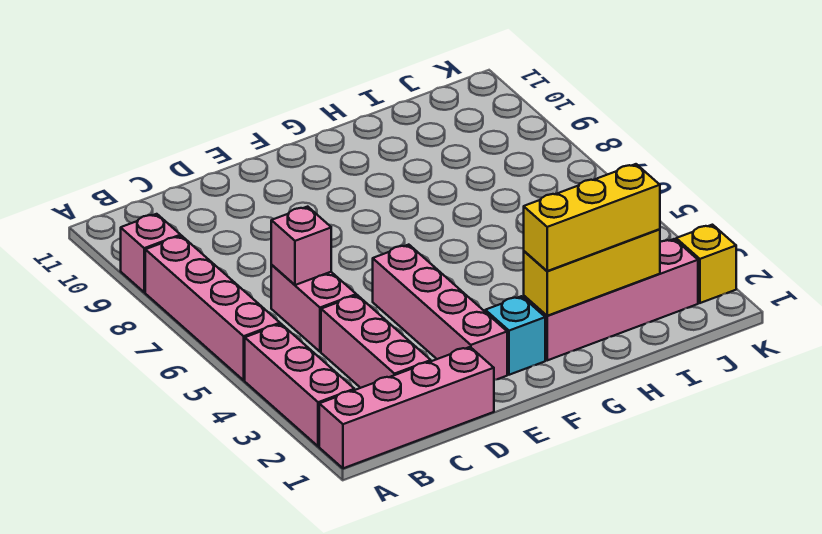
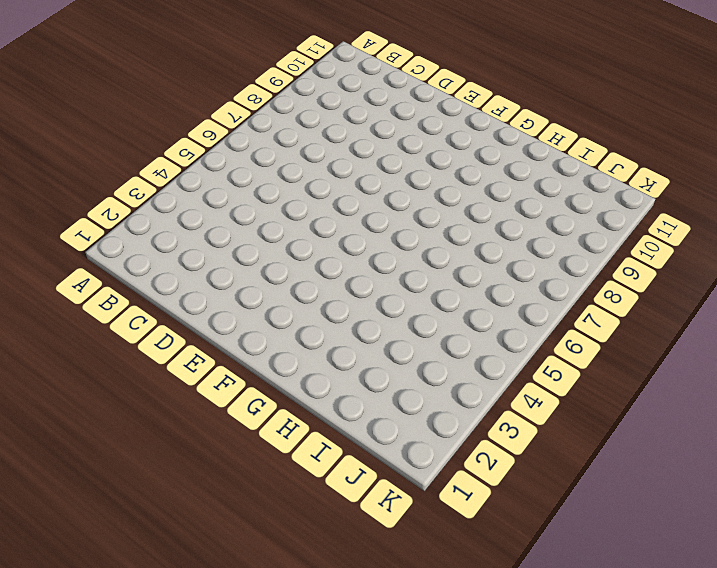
none -> pink 1x4 brick [319,347,494,468]
none -> pink 1x3 brick [245,324,354,446]
none -> pink 1x4 brick [145,236,280,380]

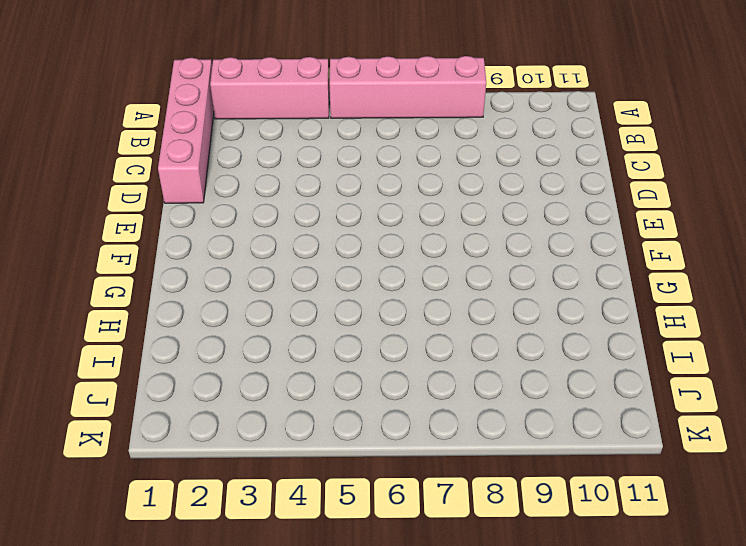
none -> pink 1x1 brick [121,214,181,292]
none -> pink 1x3 brick [321,295,431,388]
none -> pink 1x2 brick [271,265,356,352]

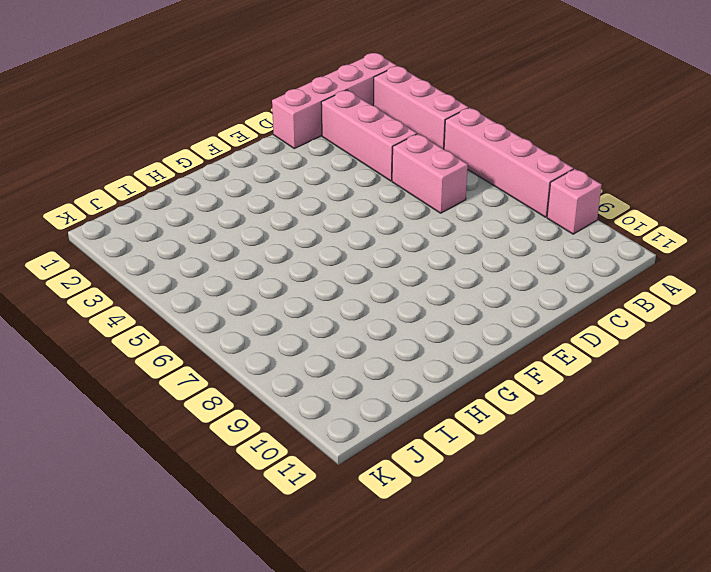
none -> pink 1x4 brick [373,245,507,380]
none -> cyan 1x1 brick [485,296,545,375]
none -> pink 1x4 brick [524,239,698,360]

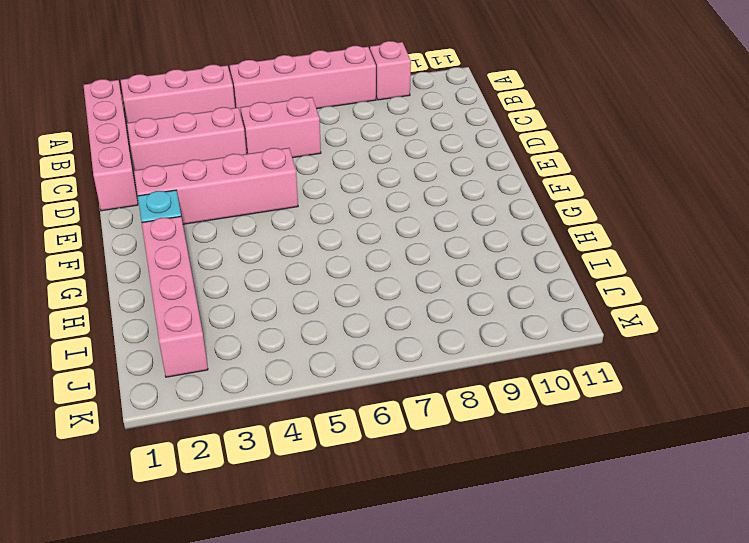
none -> yellow 1x1 brick [676,225,736,303]
none -> pink 1x1 brick [271,207,331,285]
none -> yellow 1x3 brick [524,229,660,316]

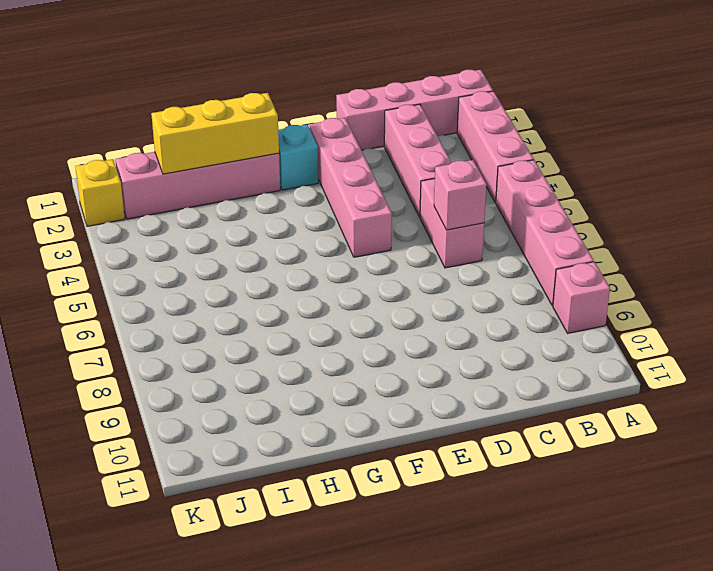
none -> yellow 1x3 brick [524,164,660,271]

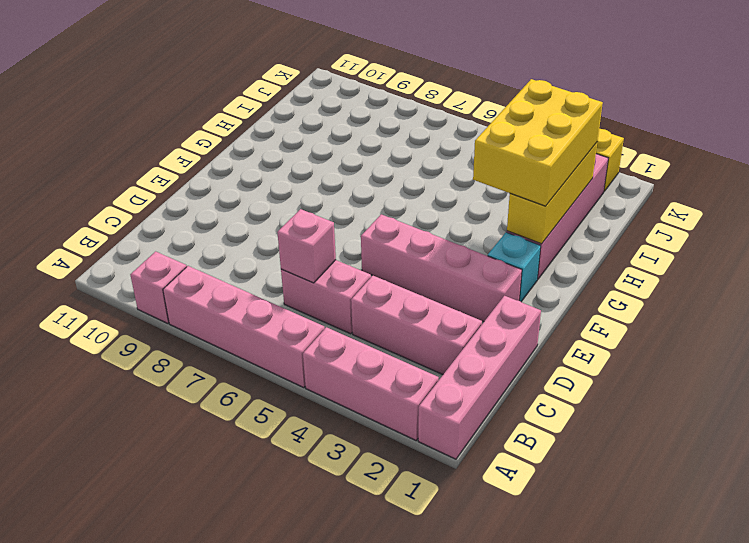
yellow 2x3 brick [473,79,603,206] -> yellow 1x3 brick [524,164,660,271]

